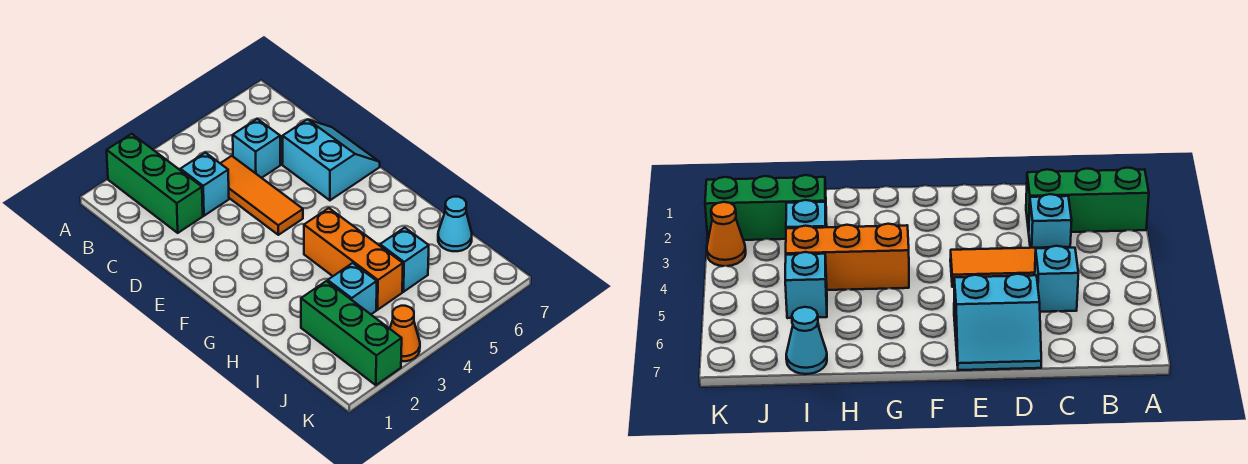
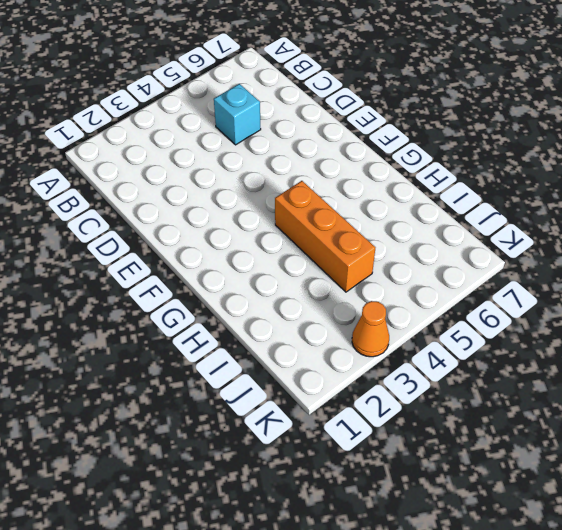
none -> green 1x3 brick [107,134,203,233]
none -> cyan 1x1 brick [180,153,229,216]

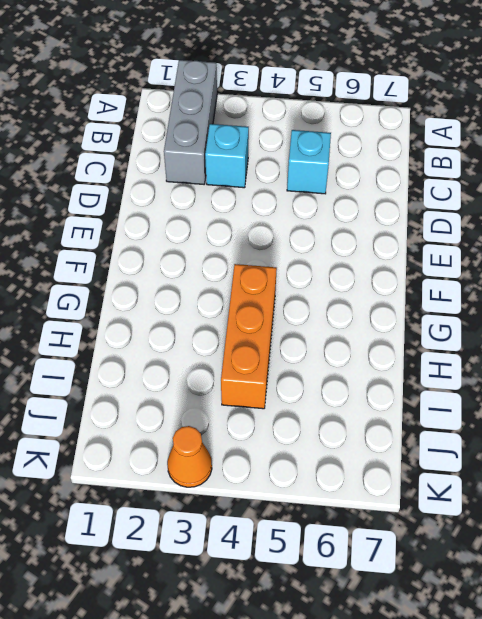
grey 1x3 brick [164,60,217,184] -> green 1x3 brick [107,134,203,233]
none -> orange 1x3 tile [220,156,303,235]
none -> cyan 2x2 slope [283,119,380,200]

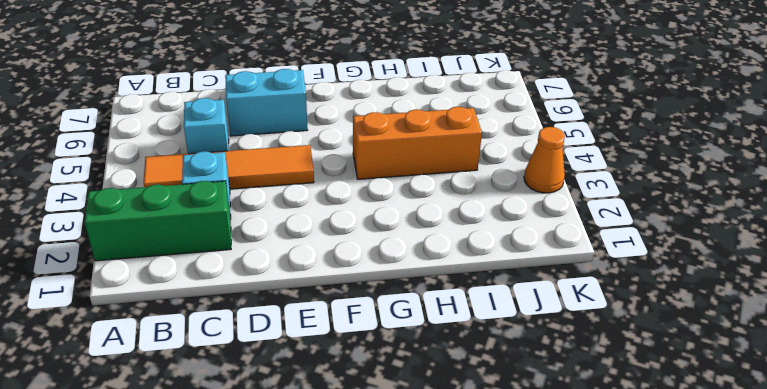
orange 1x4 tile [143,145,314,189] -> orange 1x3 tile [220,156,303,235]
none -> green 1x3 brick [301,281,402,385]
none -> cyan 1x1 brick [328,263,377,314]

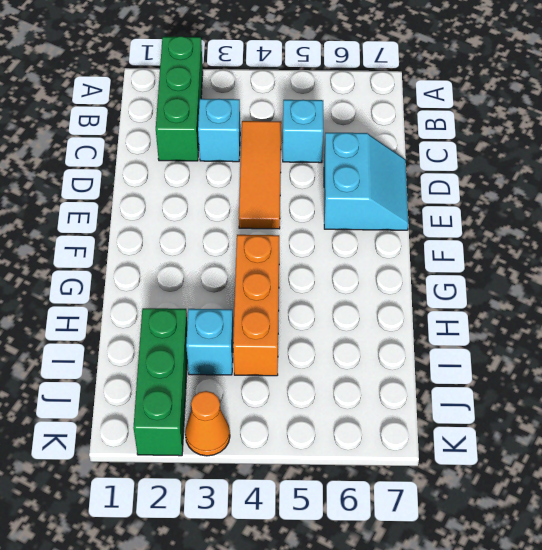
none -> cyan 1x1 brick [380,228,429,292]
none -> cyan 1x1 cone [438,197,472,251]

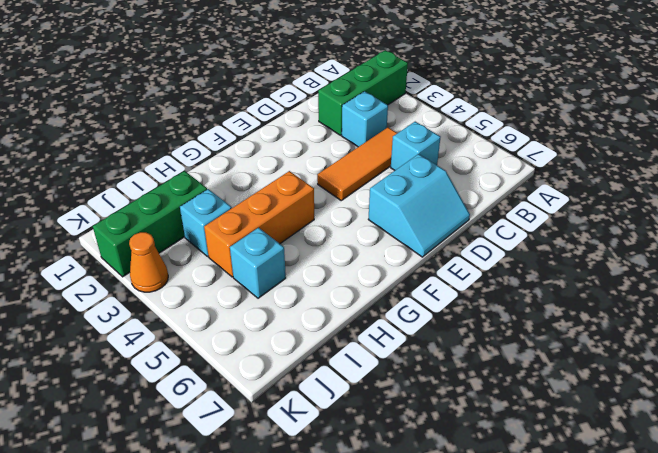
none -> cyan 1x1 cone [438,197,472,251]

